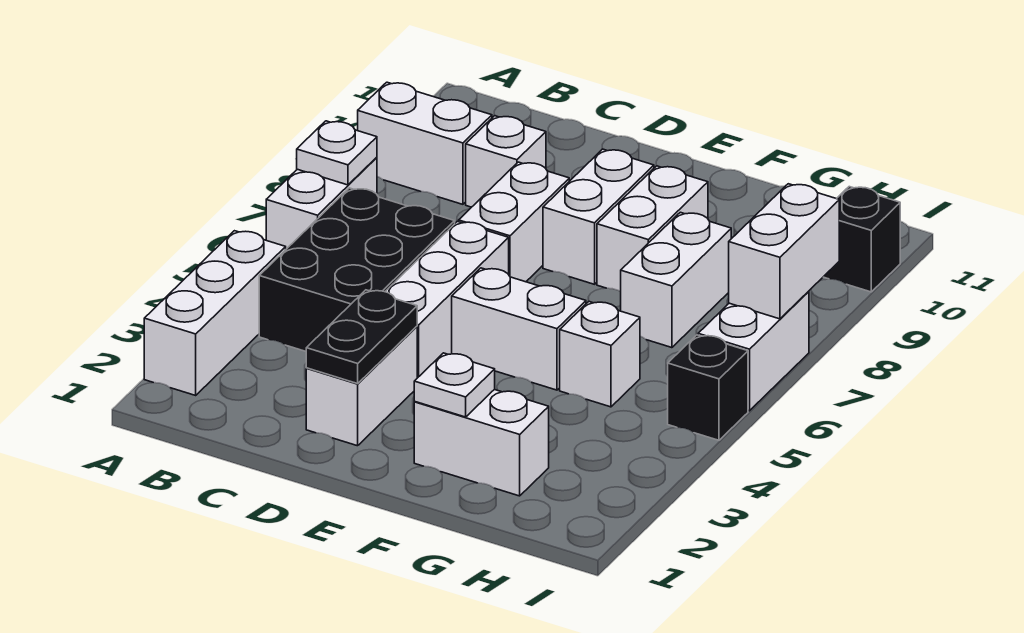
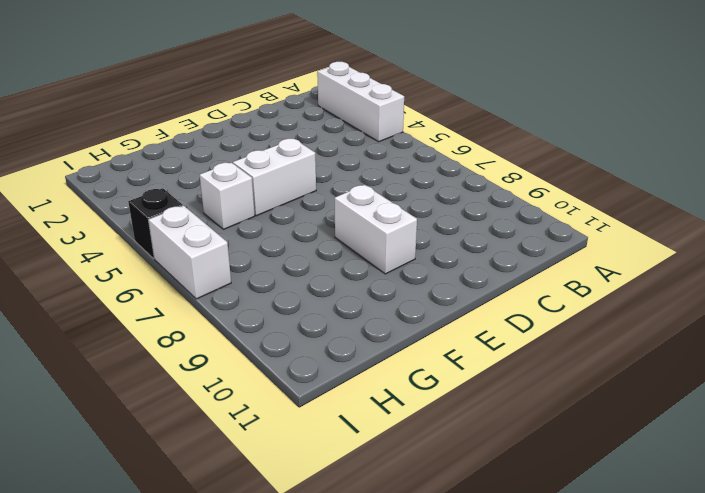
none -> white 1x2 brick [266,157,377,249]
none -> white 1x2 brick [358,82,492,204]
none -> black 2x3 brick [259,188,455,351]

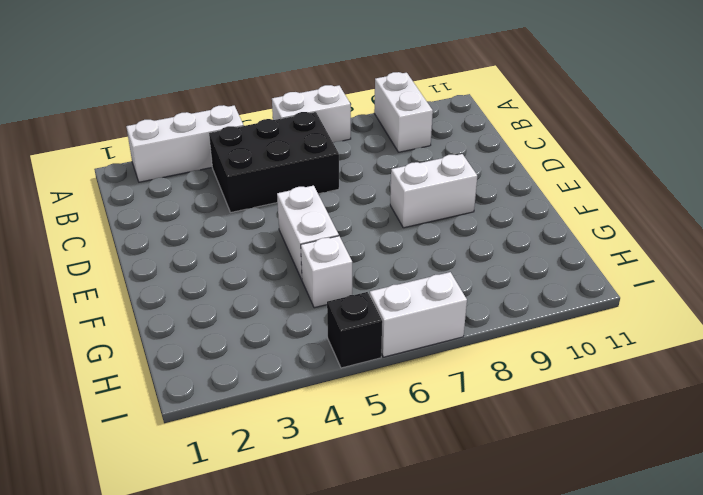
none -> white 1x1 brick [466,116,546,207]
none -> white 1x2 brick [306,326,417,446]
none -> white 1x3 brick [385,221,509,378]

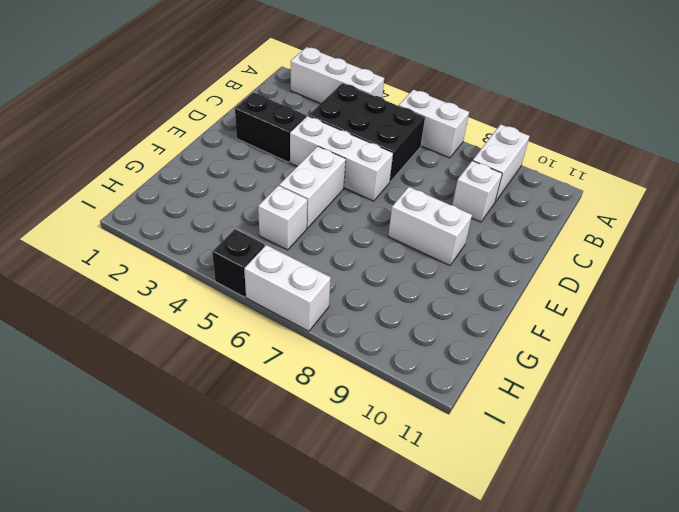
black 1x2 brick [235,93,306,162] -> white 1x2 brick [306,326,417,446]
none -> white 1x2 brick [459,162,569,282]
none -> white 1x2 brick [414,390,549,496]
none -> white 1x2 brick [597,166,708,292]

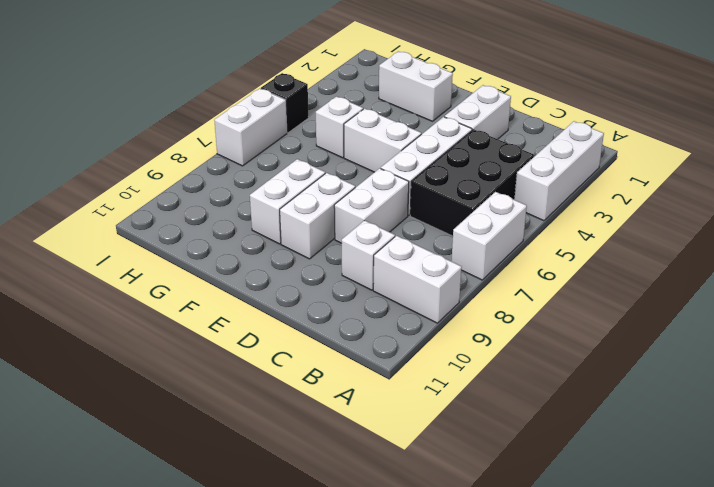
none -> white 1x2 brick [621,212,731,348]
none -> black 1x1 brick [824,187,900,292]
none -> white 1x1 plate [297,121,377,185]

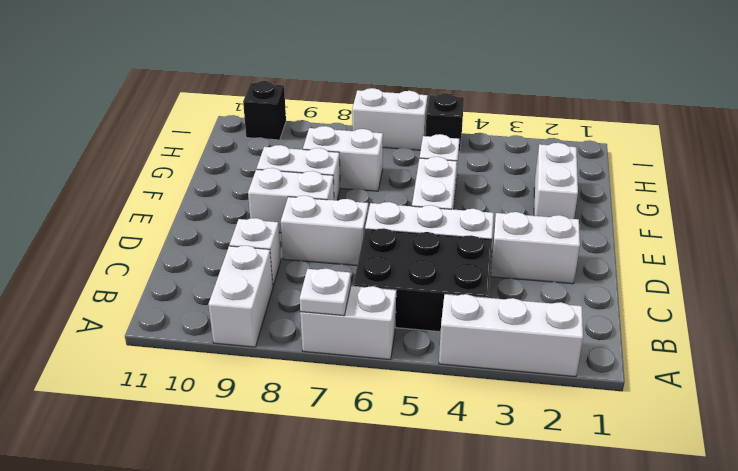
none -> black 1x2 plate [306,290,417,384]
none -> white 1x1 plate [414,353,495,417]
none -> white 1x2 brick [729,184,839,319]

